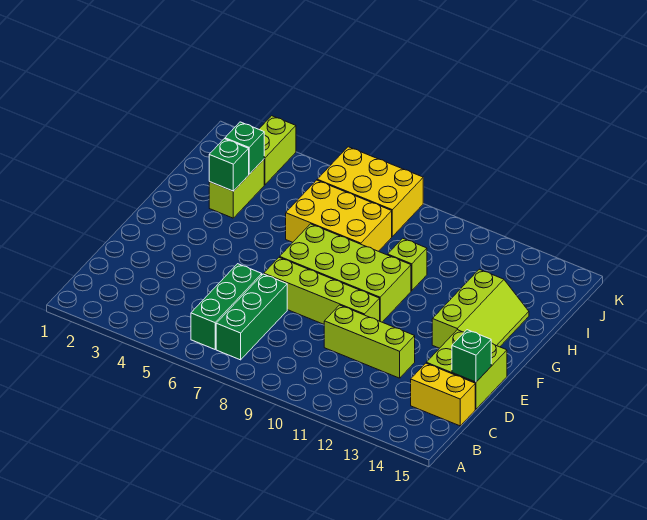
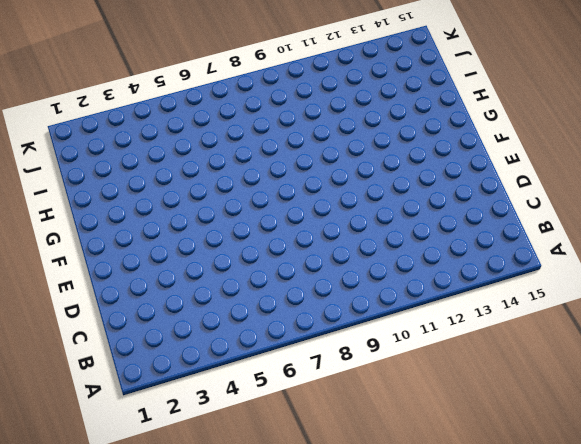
none -> green 1x3 brick [191,264,262,349]
none -> green 1x3 brick [216,274,287,360]
none -> yellow 1x2 brick [411,363,475,426]

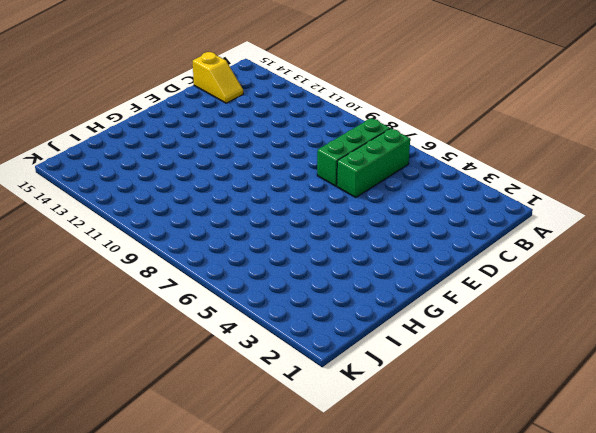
yellow 1x2 slope [193,52,243,103] -> yellow 1x2 brick [411,363,475,426]
none -> lime 1x3 brick [324,305,415,378]
none -> lime 2x2 brick [426,330,507,409]
none -> lime 1x4 brick [264,257,380,324]

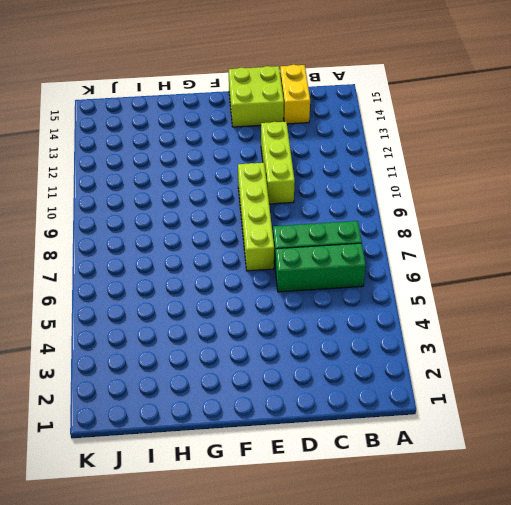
none -> lime 2x4 brick [280,224,411,322]
none -> lime 2x3 slope [432,269,529,348]
none -> lime 1x2 brick [209,159,264,218]

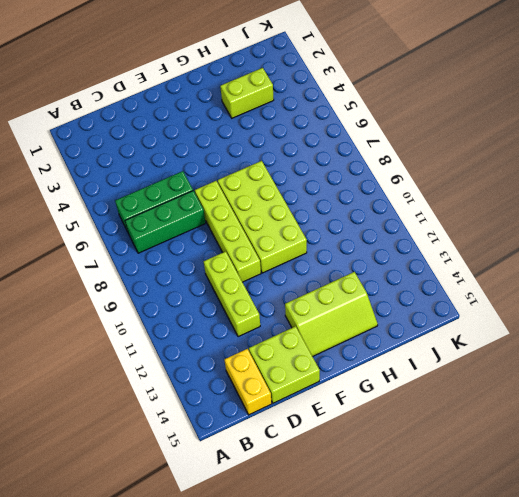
none -> yellow 2x3 brick [286,180,392,251]
none -> lime 1x1 brick [388,238,427,291]
none -> lime 1x2 brick [259,116,296,185]

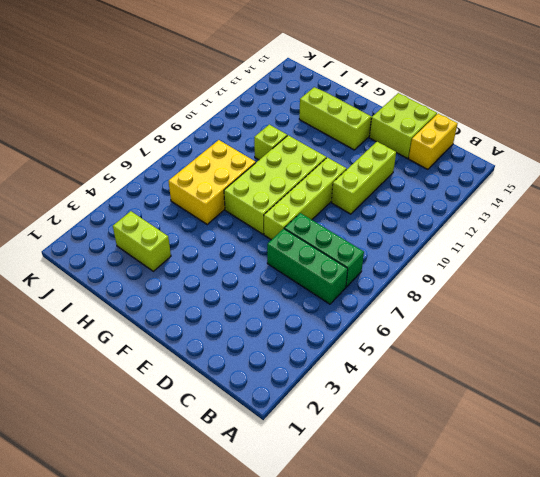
none -> lime 1x2 brick [259,116,296,185]
none -> yellow 2x3 brick [317,147,423,236]
none -> green 1x1 brick [452,330,491,382]

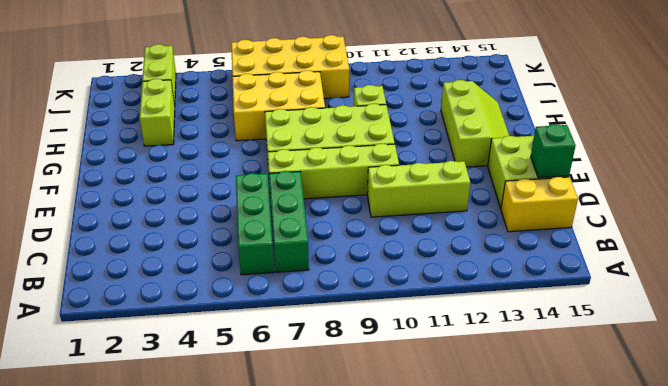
yellow 2x4 brick [231,35,349,98] -> yellow 2x3 brick [317,147,423,236]
none -> green 1x1 brick [209,139,249,191]
none -> green 1x1 brick [225,122,264,174]

